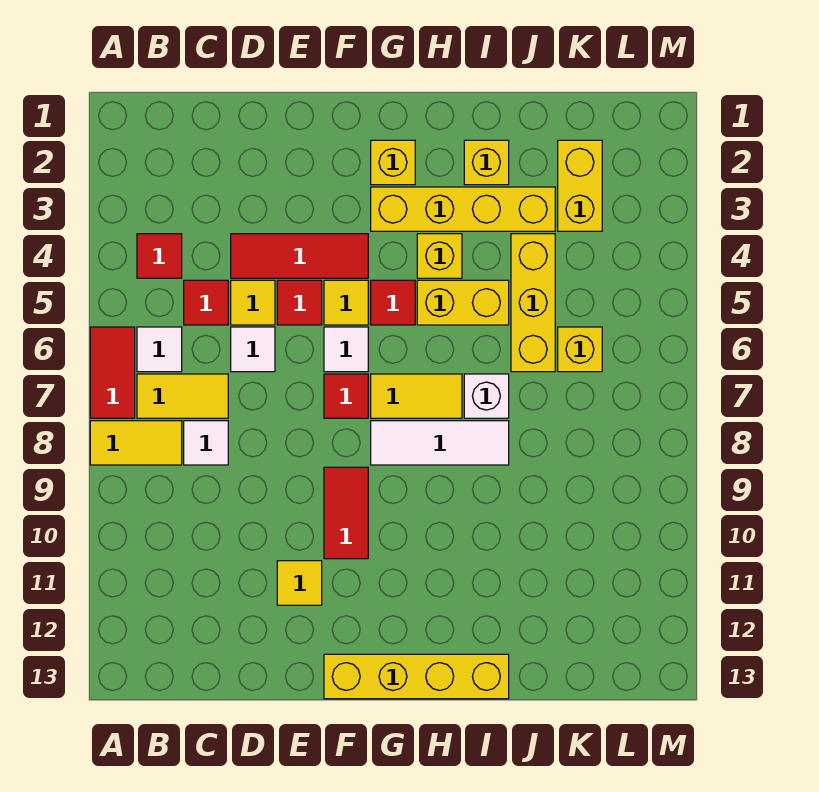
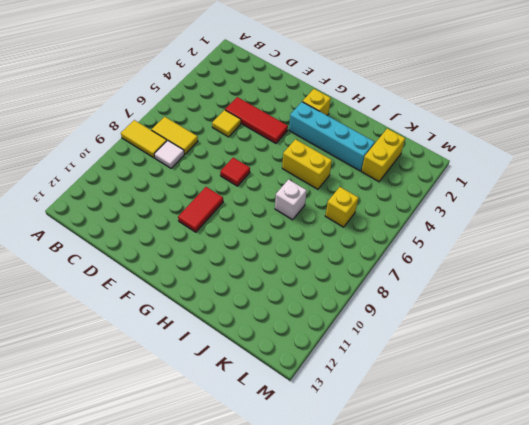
cyan 1x4 brick [289,102,375,171] -> yellow 1x4 brick [371,187,555,231]
none -> red 1x2 tile [90,327,135,418]
none -> red 1x1 tile [137,234,182,278]
none -> white 1x1 tile [137,327,182,372]

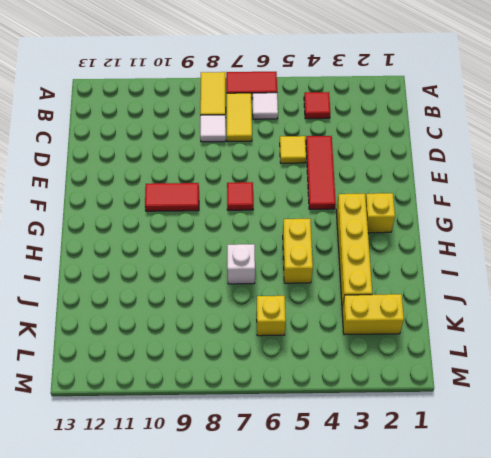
none -> red 1x1 tile [184,280,228,325]
none -> white 1x1 tile [231,327,275,372]
none -> red 1x1 tile [277,280,322,325]

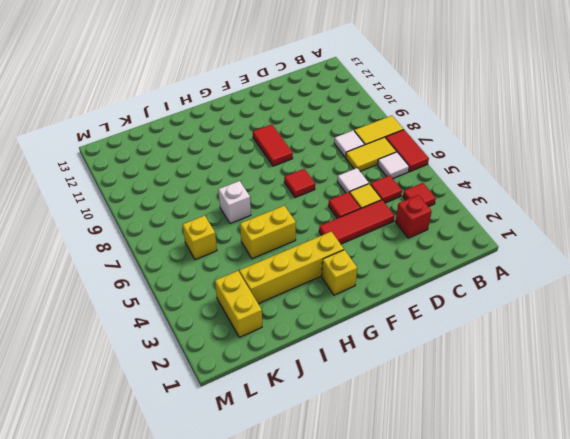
red 1x1 brick [395,195,432,238] -> none
none -> yellow 1x1 tile [277,561,322,605]
none -> yellow 1x1 tile [324,280,368,325]
none -> white 1x1 tile [324,327,368,372]

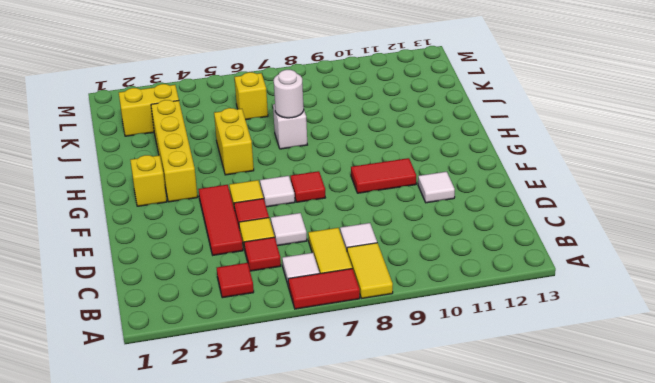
white 1x1 tile [418,172,455,203] -> yellow 1x1 tile [277,561,322,605]
white 1x1 round brick [274,70,304,118] -> none
none -> yellow 1x4 brick [324,654,509,699]
none -> red 1x1 tile [371,280,415,325]
none -> yellow 1x2 tile [371,374,462,418]

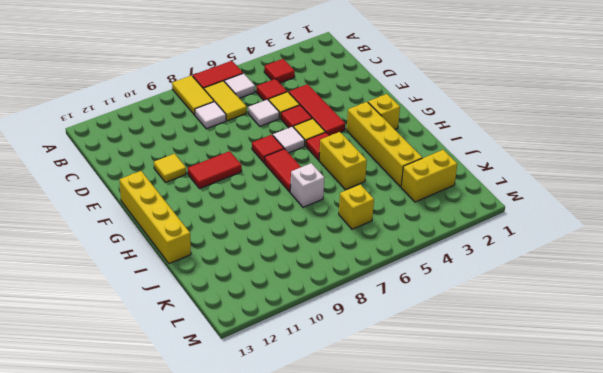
red 1x2 tile [265,149,301,192] -> yellow 1x2 tile [371,374,462,418]
none -> white 1x3 tile [371,421,509,465]
none -> yellow 1x1 brick [417,234,462,278]
none -> yellow 1x1 brick [464,140,509,185]

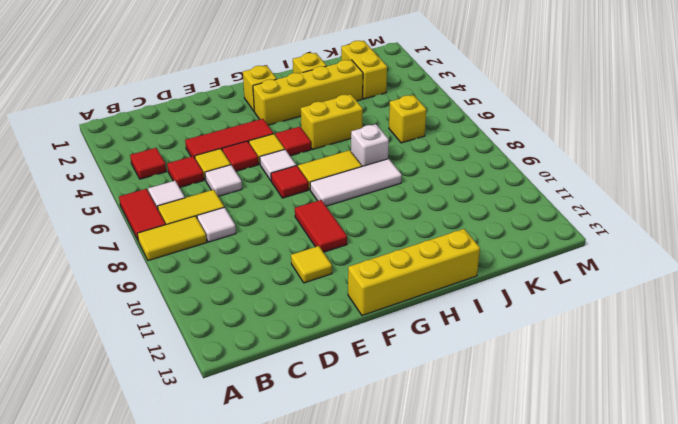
none -> yellow 1x1 brick [417,234,462,278]
none -> yellow 1x3 brick [511,234,555,372]

